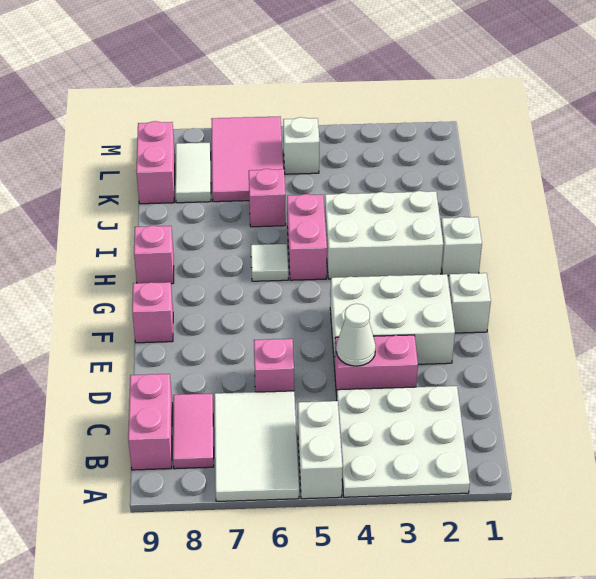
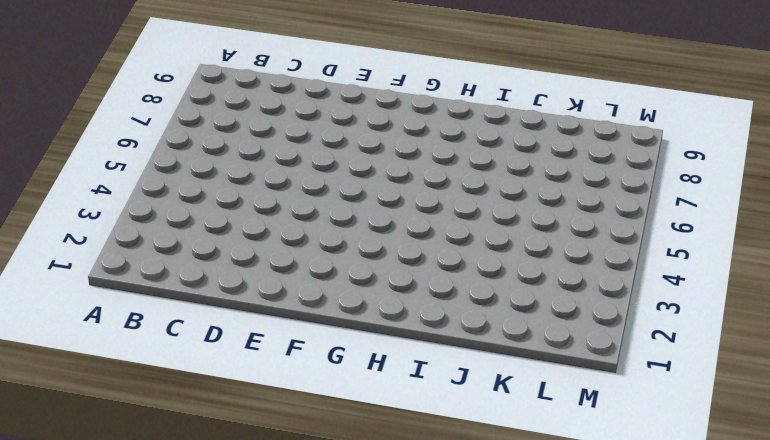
none -> white 3x3 plate [337,386,470,497]
none -> white 1x2 brick [298,401,343,499]
none -> white 2x3 tile [214,391,299,501]

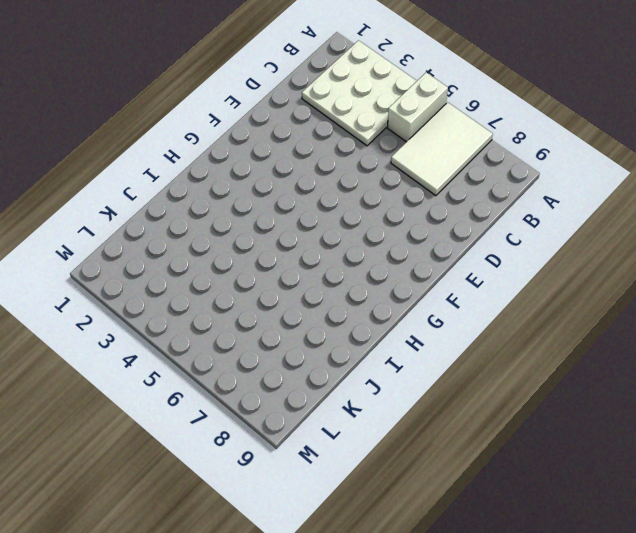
none -> pink 1x2 tile [173,394,214,469]
none -> pink 1x2 brick [128,374,172,470]
none -> pink 1x2 brick [335,335,418,396]

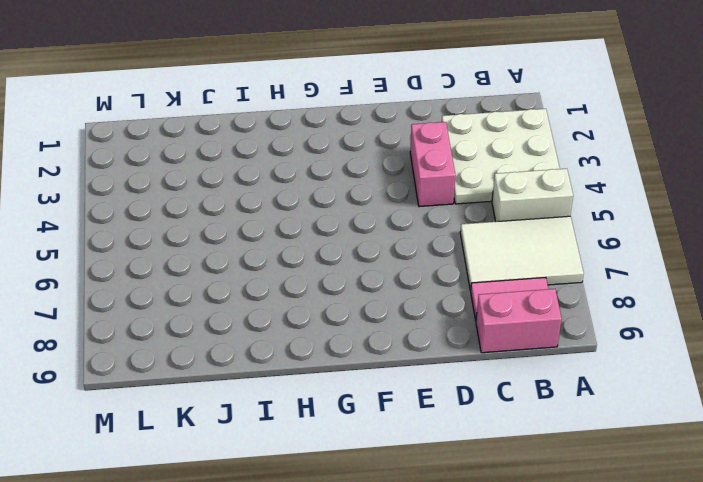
none -> pink 1x1 brick [254,339,294,392]
none -> white 2x3 brick [330,274,455,367]
none -> white 1x1 brick [448,273,491,333]

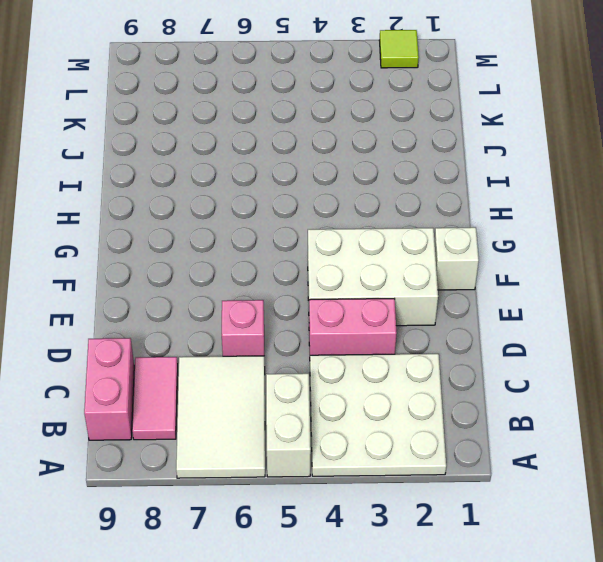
lime 1x1 tile [379,30,419,68] -> none
none -> pink 1x1 brick [132,282,173,343]
none -> white 1x1 brick [441,217,482,276]
none -> white 2x3 brick [325,191,443,279]

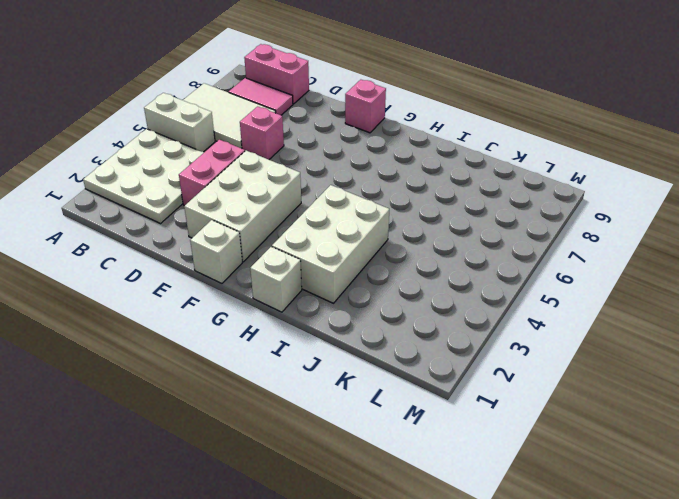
none -> pink 1x2 brick [287,194,327,280]
none -> white 1x1 tile [251,244,288,281]
none -> pink 1x1 brick [134,226,174,284]

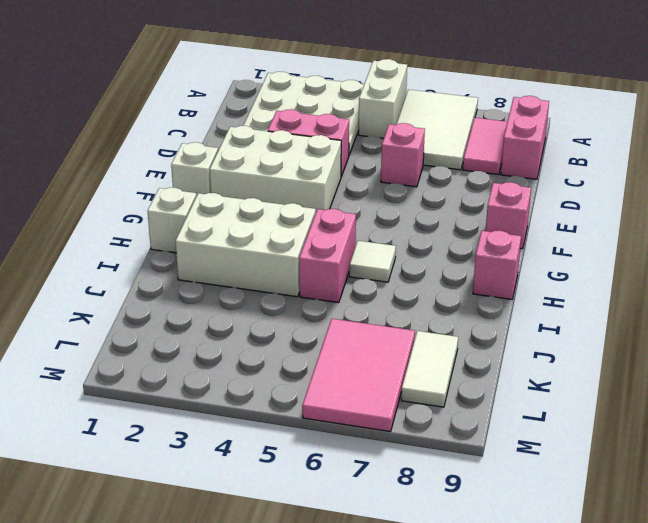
none -> pink 1x1 brick [249,169,286,227]
none -> pink 1x2 brick [136,121,175,204]
none -> white 1x1 brick [283,117,319,174]

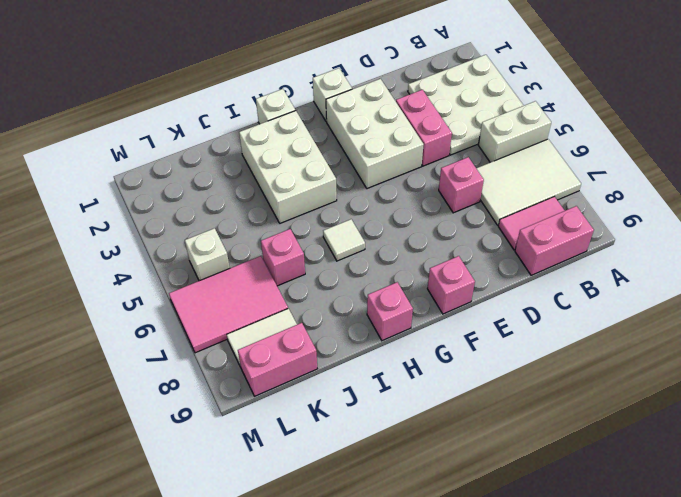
none -> pink 1x2 brick [287,194,327,280]
none -> white 1x1 cone [336,304,376,366]

